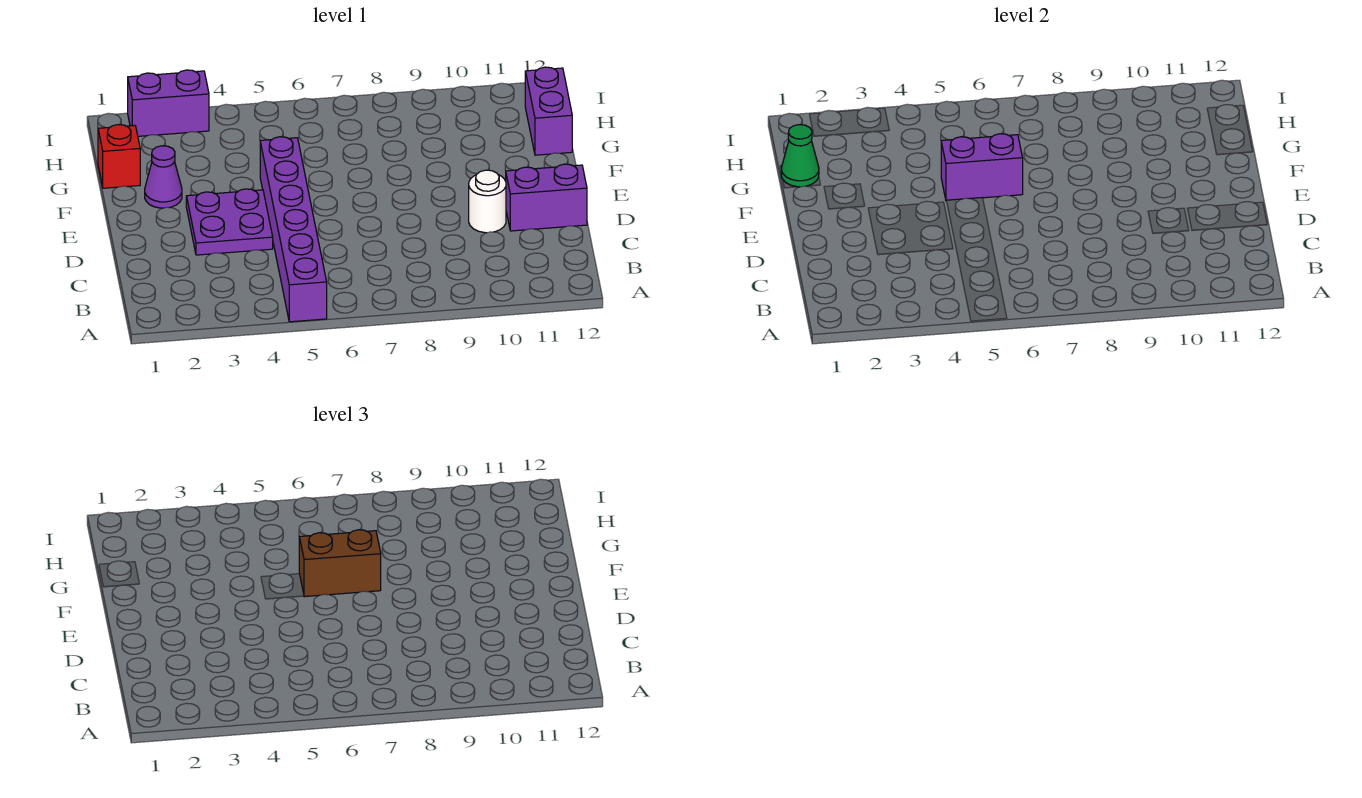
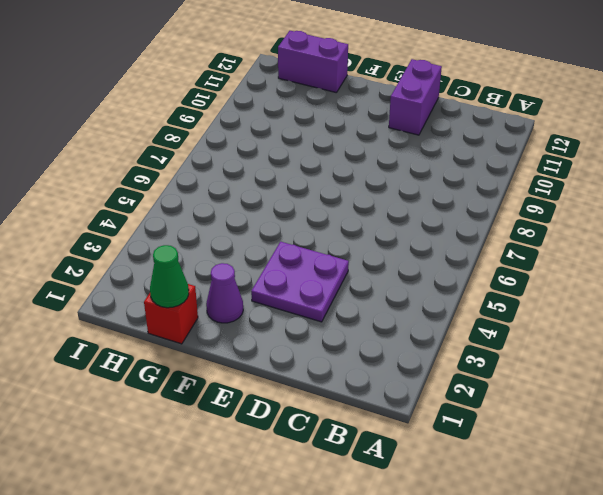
none -> purple 1x6 brick [260,137,327,322]
none -> white 1x1 round brick [469,170,506,233]

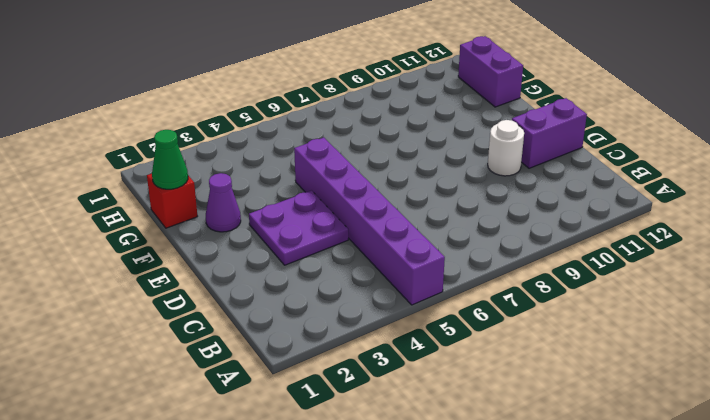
none -> purple 1x2 brick [128,70,209,136]
none -> purple 1x2 brick [941,134,1023,201]

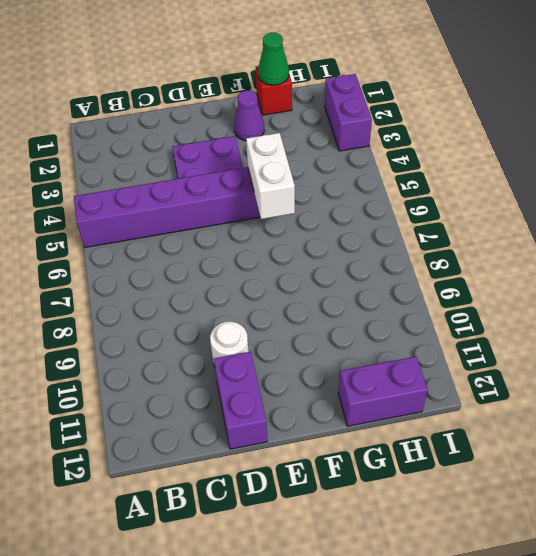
white 1x2 brick [246,133,295,219] -> purple 1x2 brick [941,134,1023,201]
none -> brown 1x2 brick [299,530,381,597]

